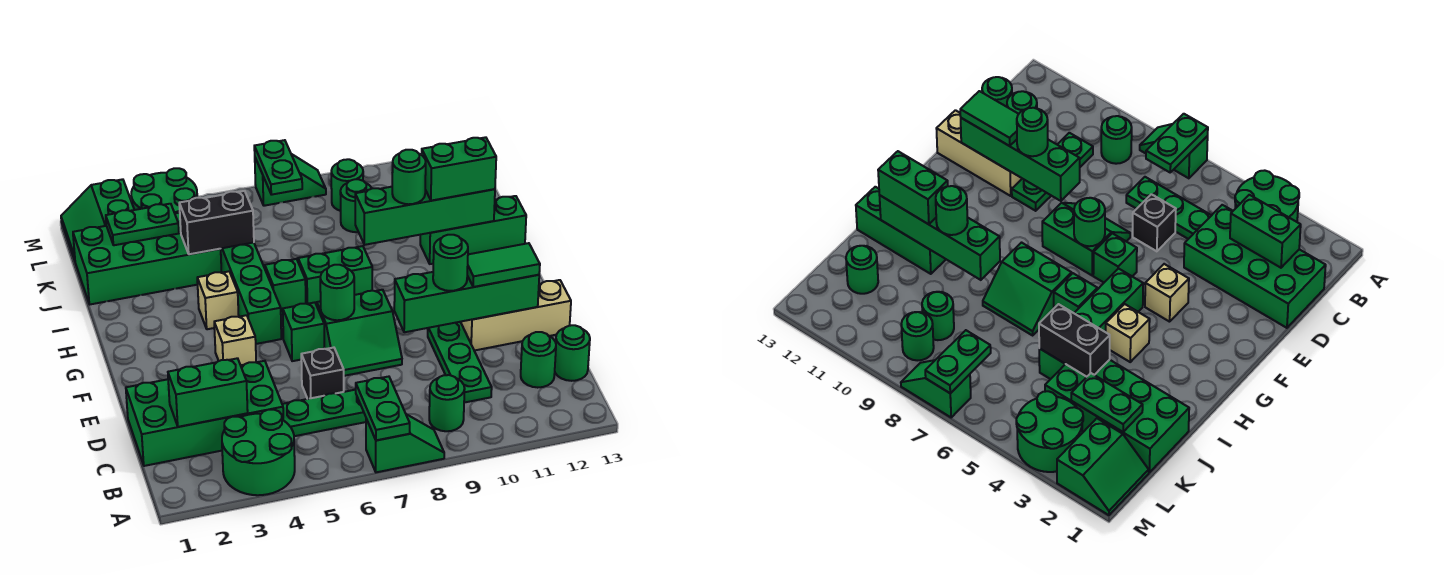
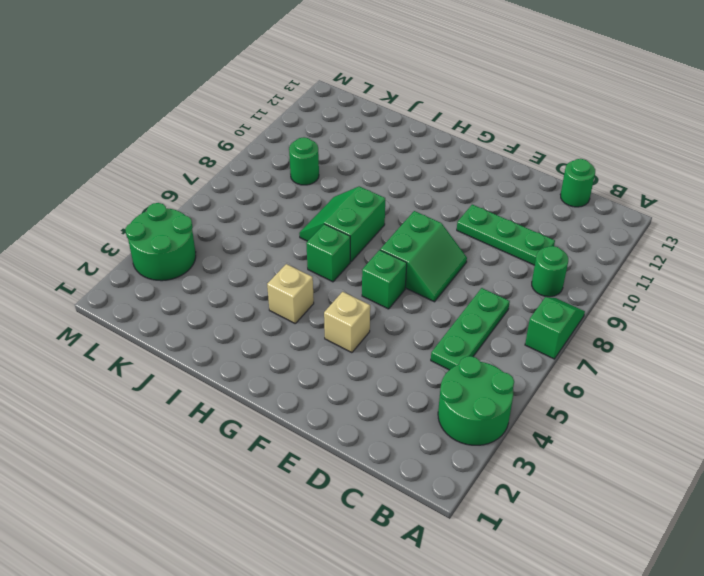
none -> green 2x4 brick [126,361,283,466]
none -> green 1x1 round brick [521,332,556,388]
none -> black 1x1 brick [301,348,344,399]
none -> tan 1x3 brick [461,280,571,351]

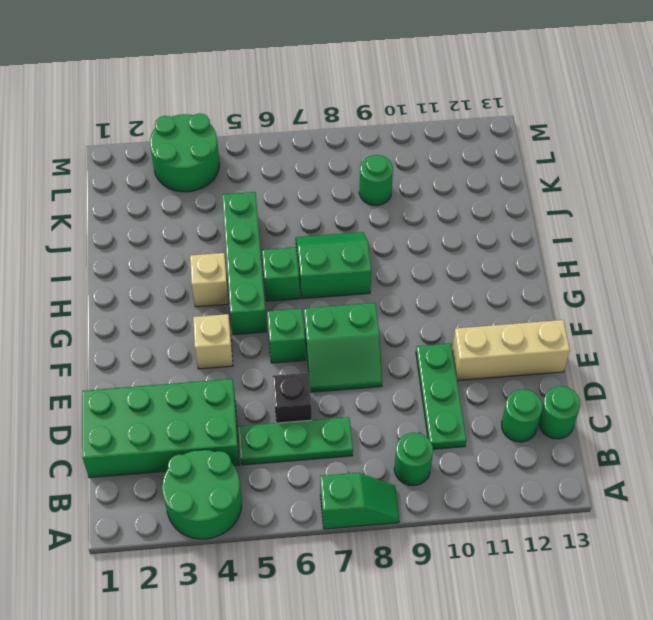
none -> green 1x3 brick [420,196,526,264]
none -> green 2x4 brick [73,213,222,304]
none -> green 1x1 round brick [846,246,878,294]
none -> green 2x2 slope [61,179,134,260]

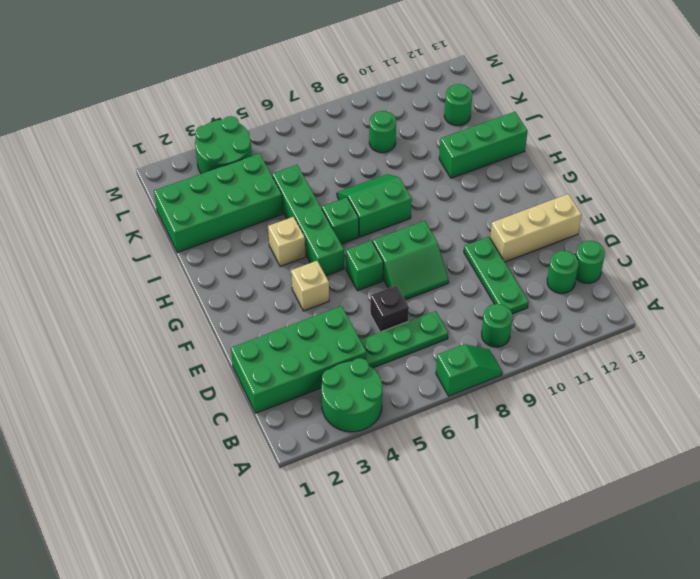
none -> green 2x2 slope [61,179,134,260]
none -> green 1x1 round brick [331,159,363,211]
none -> green 1x2 slope [255,154,326,206]
none -> green 1x2 plate [356,377,410,440]

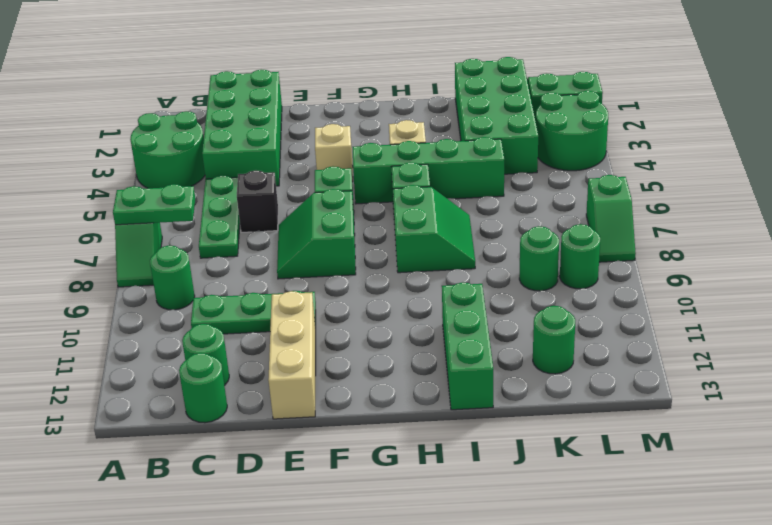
none -> green 1x2 brick [168,358,248,427]
none -> green 1x4 brick [394,272,539,332]
none -> green 1x1 round brick [320,265,354,320]
none -> green 1x4 brick [355,187,495,245]

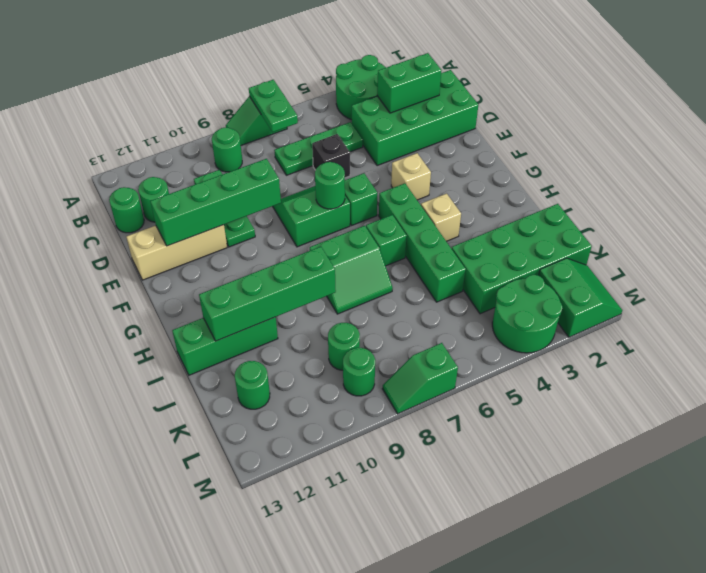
none -> black 1x2 brick [179,191,254,254]
none -> green 1x2 plate [106,204,179,245]
none -> green 1x2 plate [254,140,302,195]
none -> green 1x1 round brick [433,235,468,291]

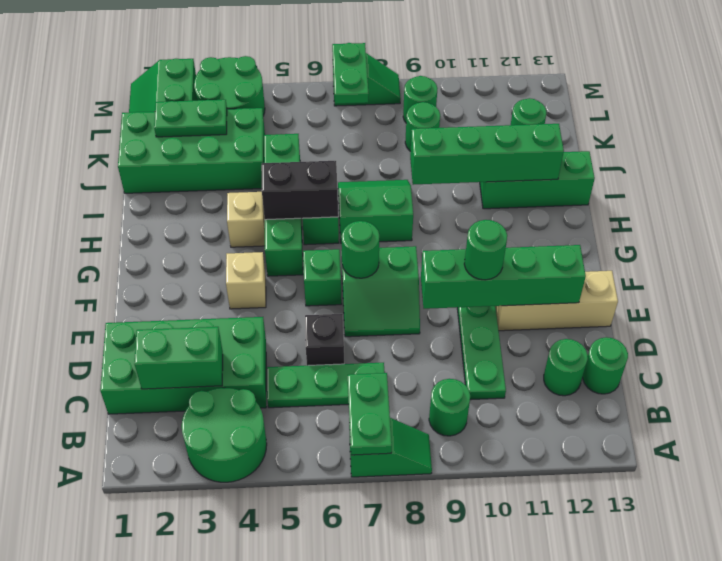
black 1x2 brick [262,161,338,220] -> black 1x2 brick moved to [179,191,254,254]
none -> green 1x2 tile [467,243,540,287]
none -> green 1x1 round brick [392,150,426,204]
none -> green 1x2 brick [422,137,496,201]

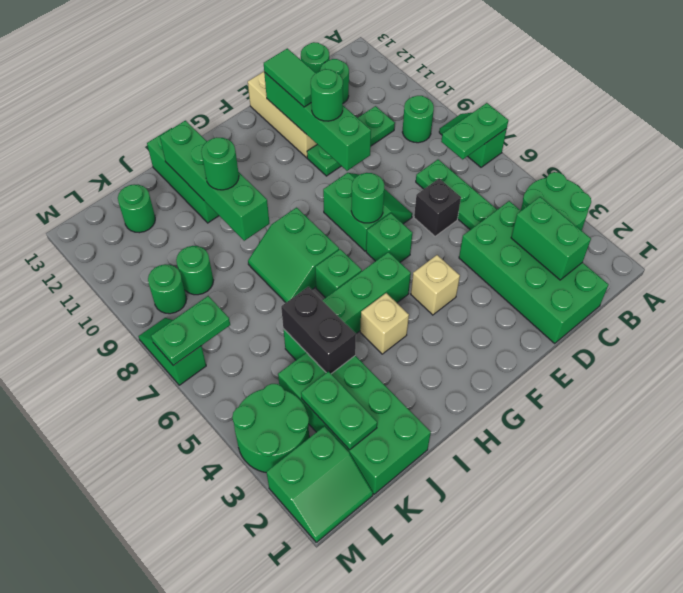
none -> green 1x2 brick [422,137,496,201]

